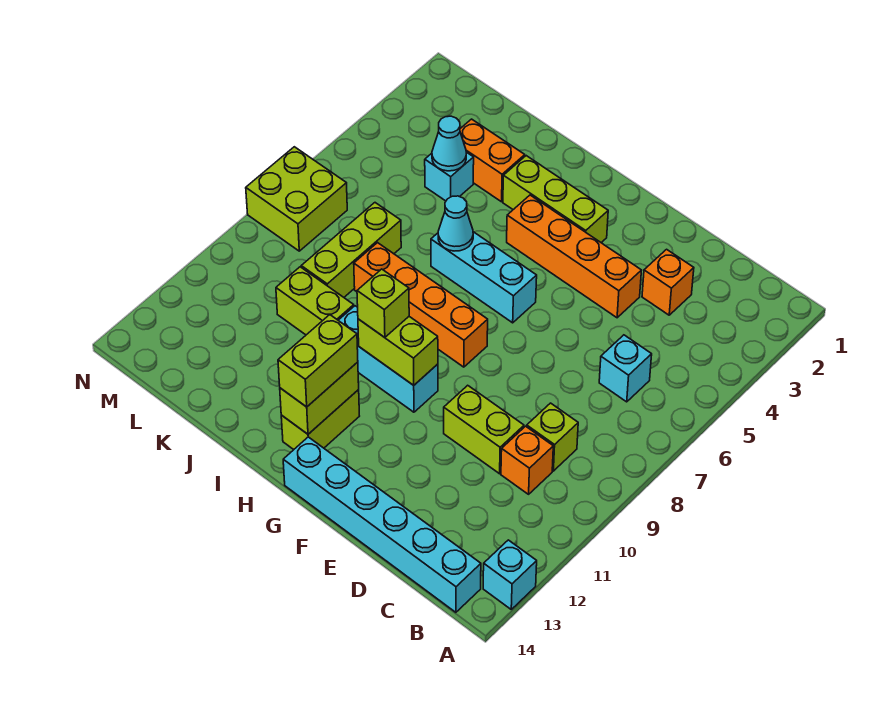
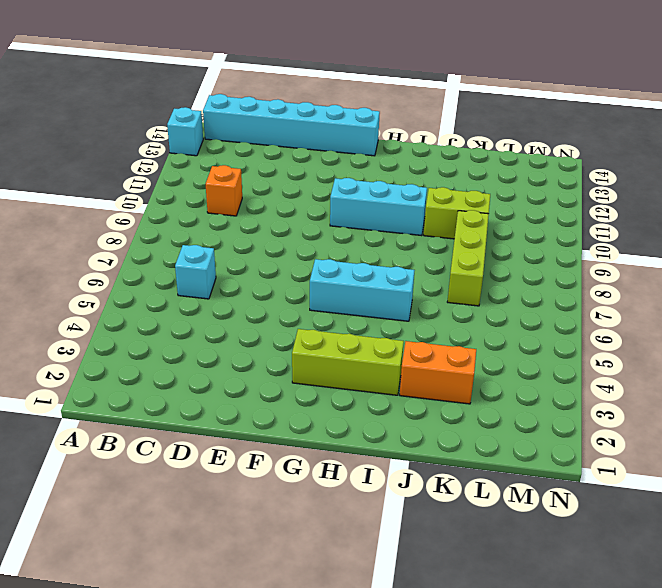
none -> lime 1x1 brick [527,403,578,471]
none -> orange 1x1 brick [642,249,694,315]
none -> lime 1x2 brick [444,385,524,474]

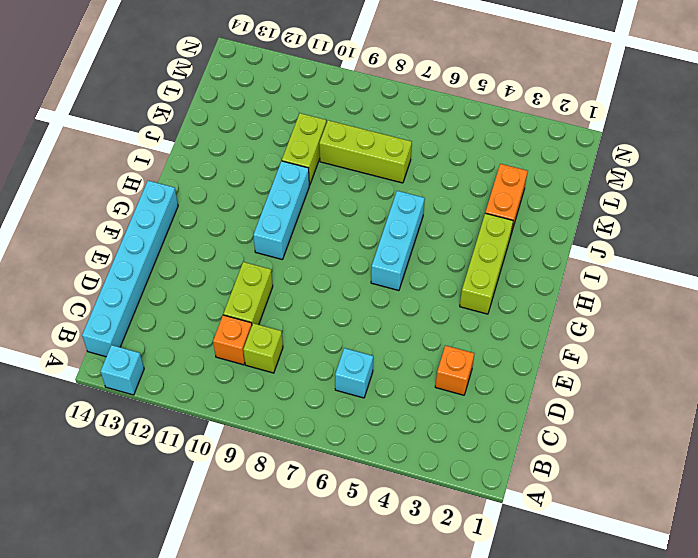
none -> orange 1x4 brick [507,195,642,318]
none -> orange 1x4 brick [354,243,488,367]
none -> lime 1x2 brick [281,390,359,450]

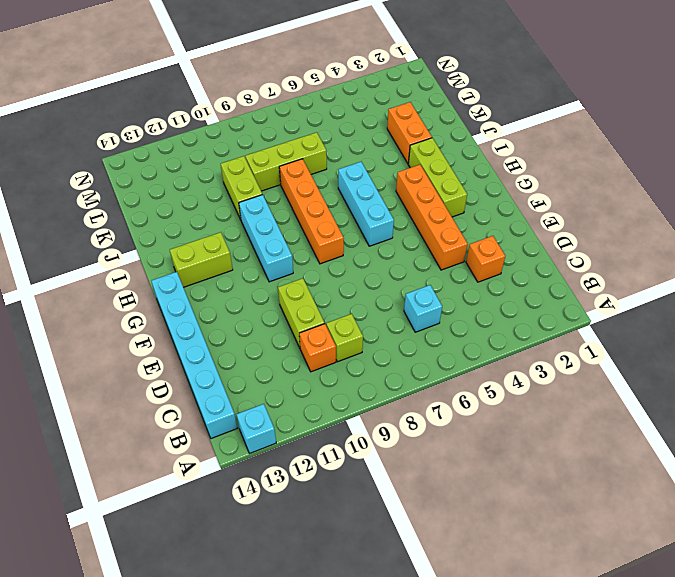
none -> cyan 1x1 brick [425,152,474,201]
none -> lime 2x2 brick [246,147,347,251]
none -> lime 1x2 brick [358,317,438,385]

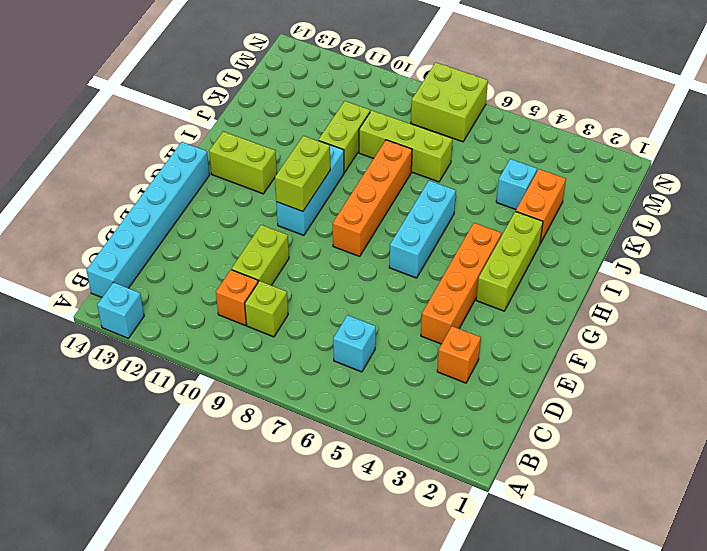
none -> lime 1x2 brick [280,362,359,434]
none -> cyan 1x1 cone [438,196,473,251]
none -> cyan 1x1 cone [432,116,466,171]

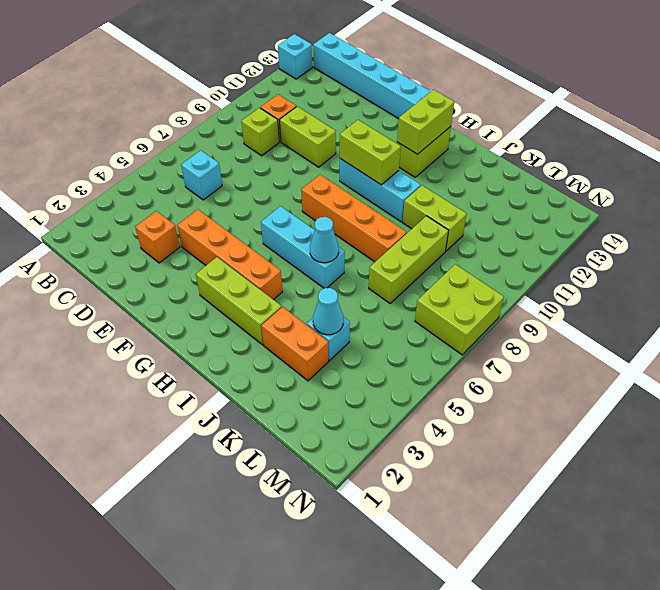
none -> lime 1x1 brick [357,269,409,337]
none -> lime 1x2 brick [278,315,358,407]

